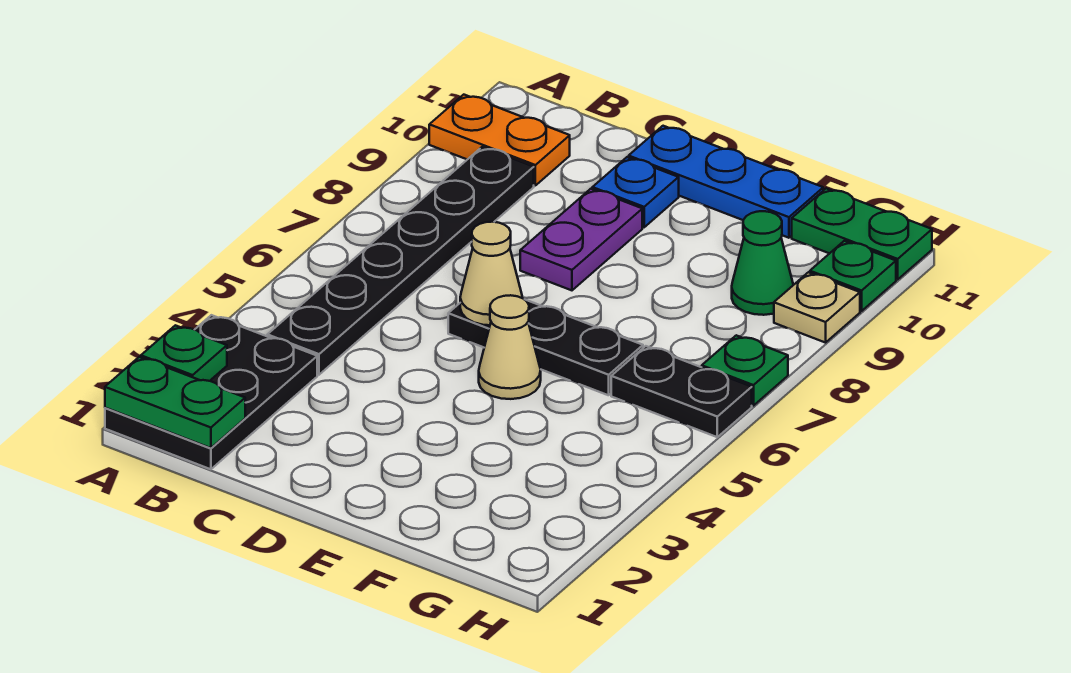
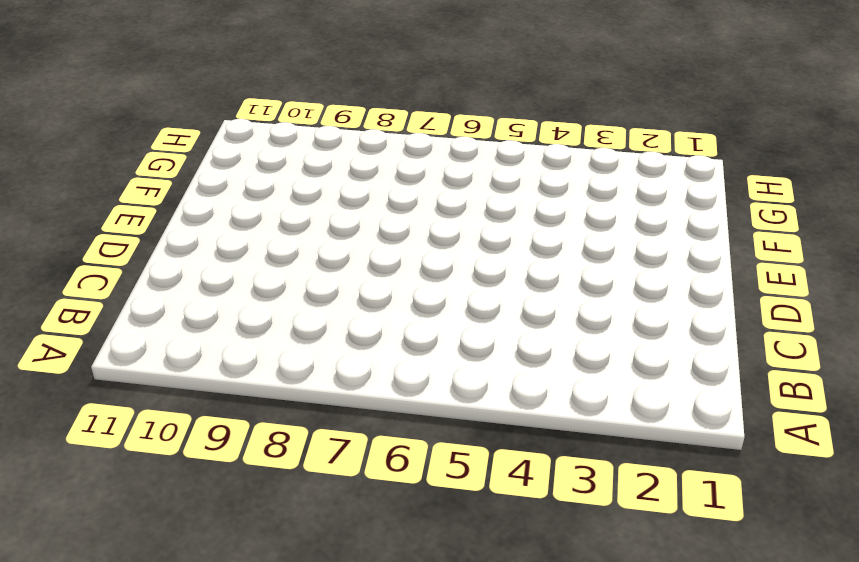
none -> black 2x3 plate [105,315,317,469]
none -> orange 1x2 plate [429,95,570,185]
none -> black 1x6 plate [267,147,534,375]

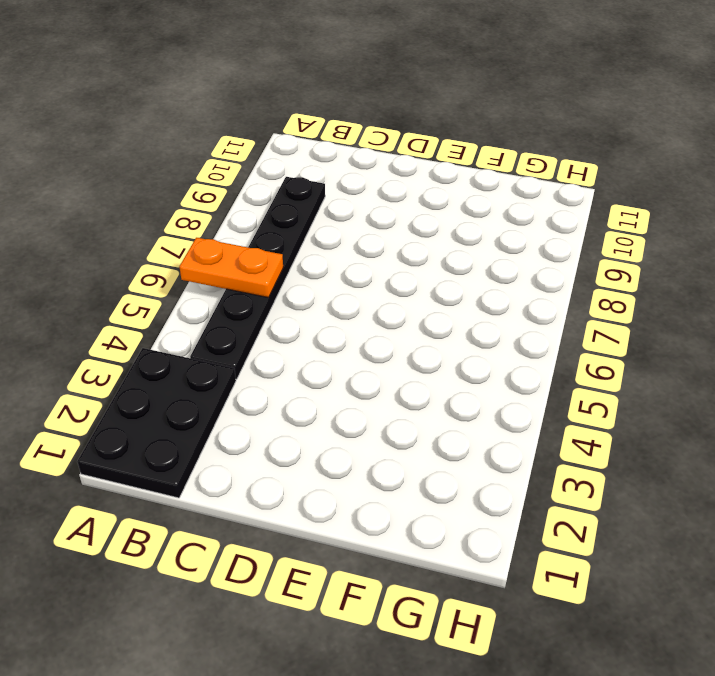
orange 1x2 plate [179,238,283,298] -> orange 1x2 plate moved to [429,95,570,185]
none -> black 1x3 plate [448,299,643,395]
none -> purple 1x2 plate [520,189,642,290]
none -> blue 1x1 plate [592,157,679,227]

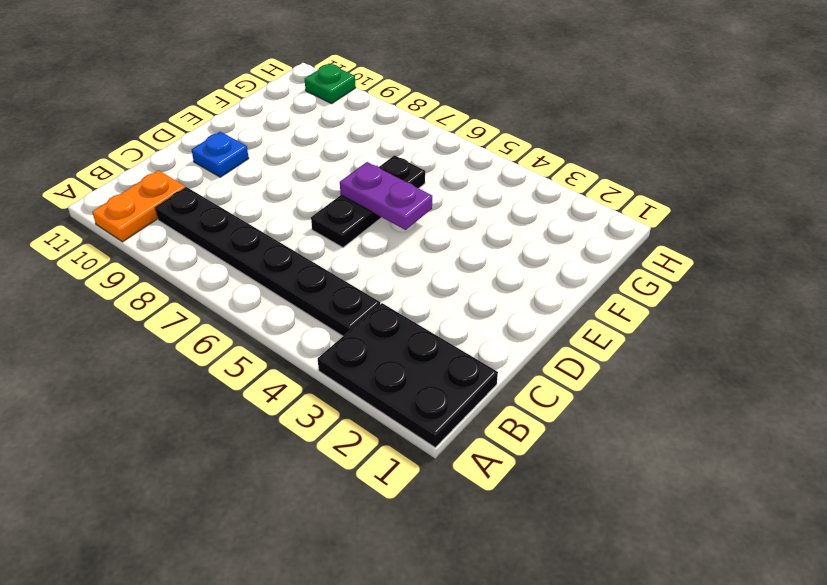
purple 1x2 plate [340,162,432,230] -> purple 1x2 plate moved to [520,189,642,290]
none -> blue 1x3 plate [629,126,823,238]
none -> tan 1x1 cone [479,295,541,399]
none -> black 1x2 plate [611,346,752,437]

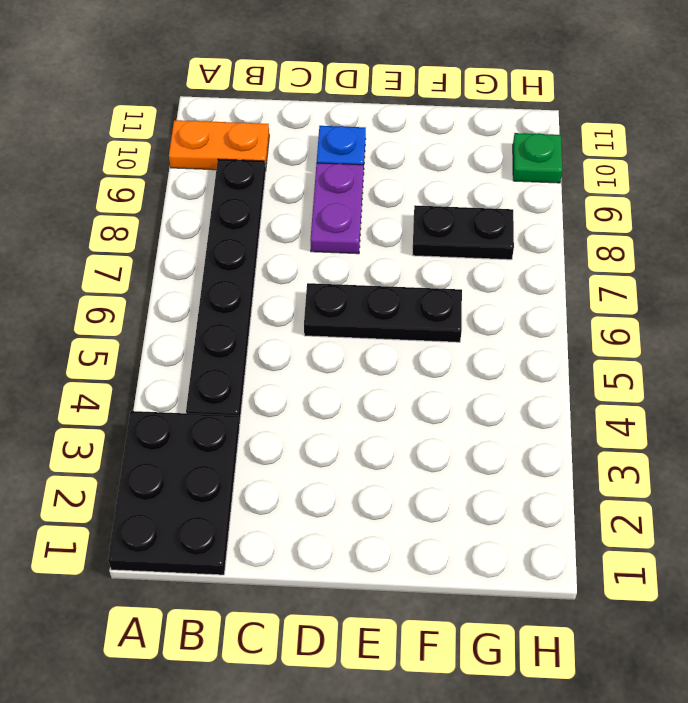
black 1x2 plate [413,205,514,260] -> black 1x2 plate moved to [611,346,752,437]
none -> blue 1x3 plate [629,126,823,238]
none -> tan 1x1 cone [479,295,541,399]
none -> green 1x1 cone [732,211,793,315]

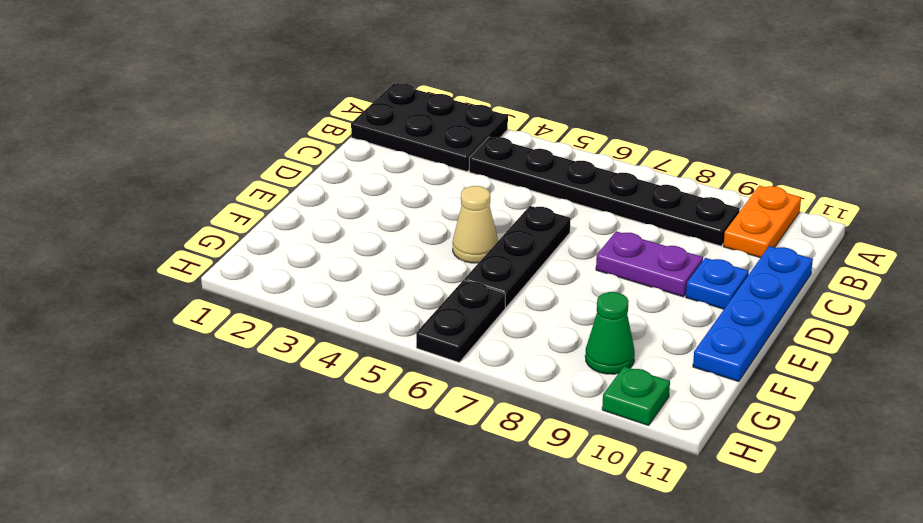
blue 1x4 plate [693,246,813,382] -> blue 1x3 plate [629,126,823,238]
none -> green 1x2 plate [792,188,932,280]
none -> green 1x1 plate [702,335,788,406]
none -> tan 1x1 plate [774,272,860,343]

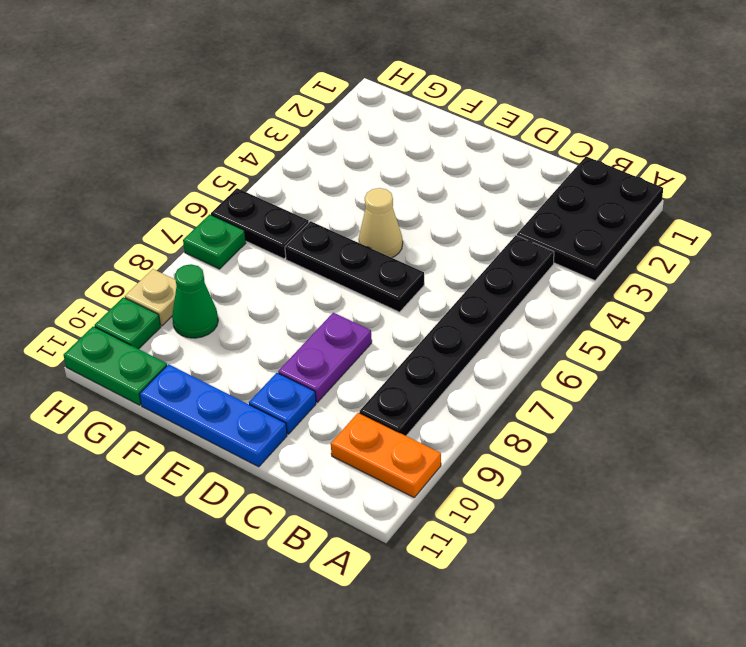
none -> green 1x2 plate [105,357,245,448]
none -> green 1x1 plate [141,325,227,381]
none -> tan 1x1 cone [460,222,522,325]

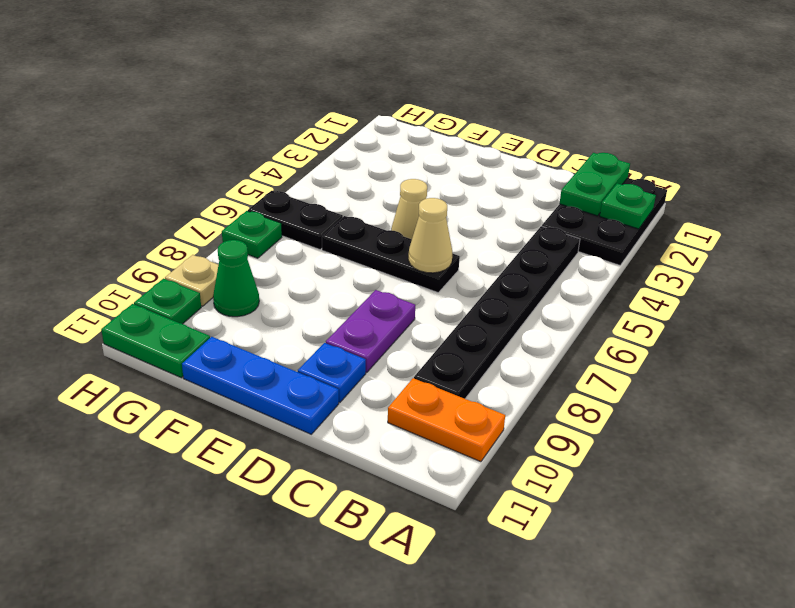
green 1x2 plate [560,153,630,216] -> green 1x2 plate turned to [105,357,245,448]

